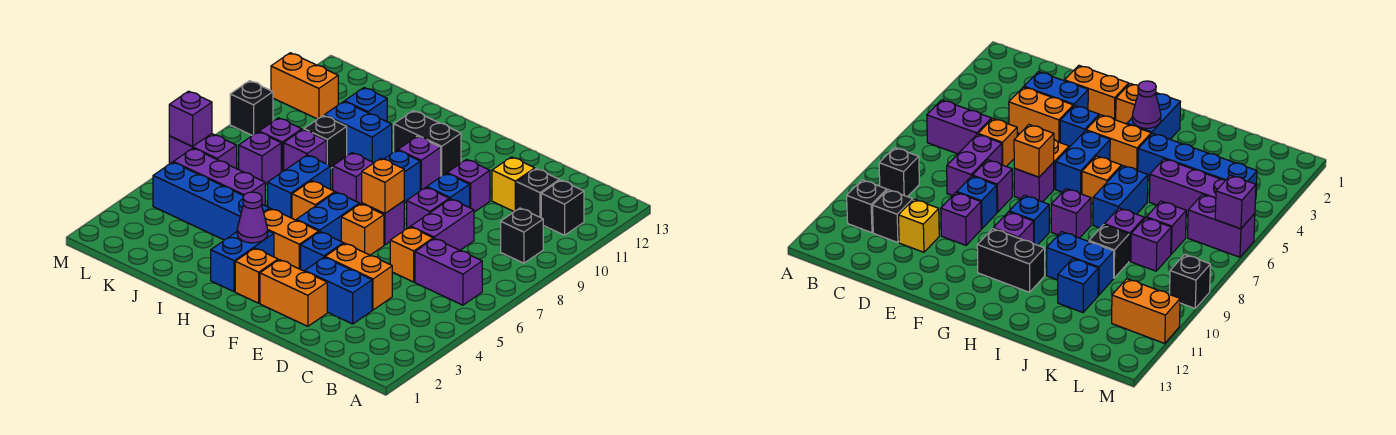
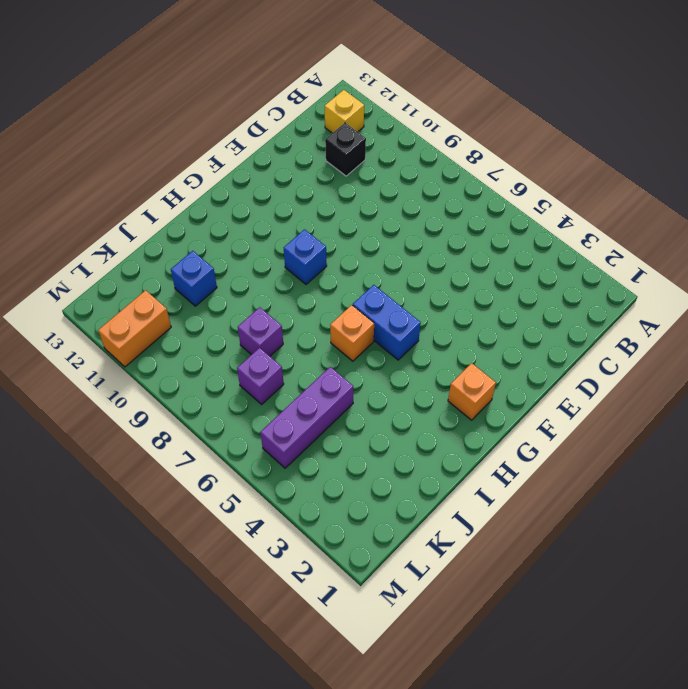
yellow 1x1 brick [325,90,364,133] -> yellow 1x1 brick moved to [492,157,535,211]
none -> purple 1x2 brick [415,238,482,305]
none -> black 1x1 brick [501,208,543,263]
none -> black 1x1 brick [541,180,584,235]
none -> blue 1x2 brick [305,257,372,324]

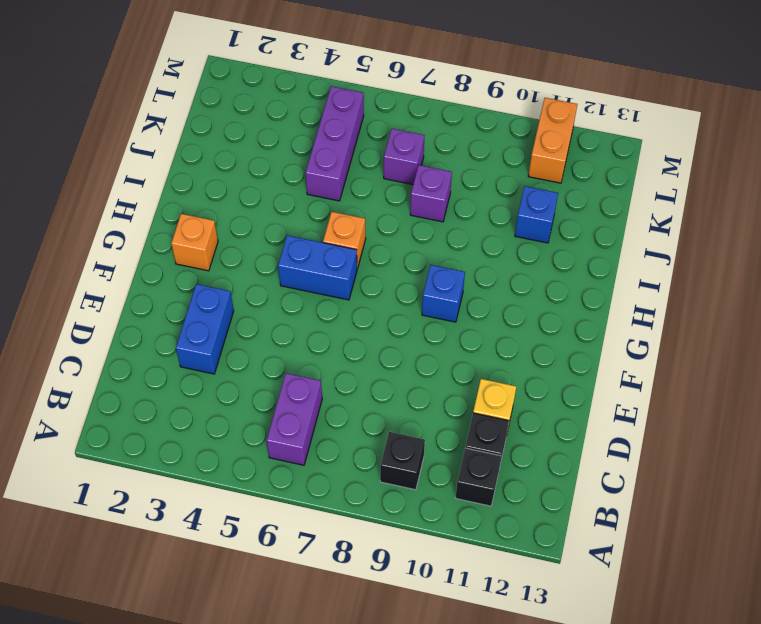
none -> orange 1x2 brick [325,243,392,310]
none -> orange 1x1 brick [390,227,433,282]
none -> purple 1x2 brick [411,199,474,250]
none -> orange 1x2 brick [260,260,327,326]

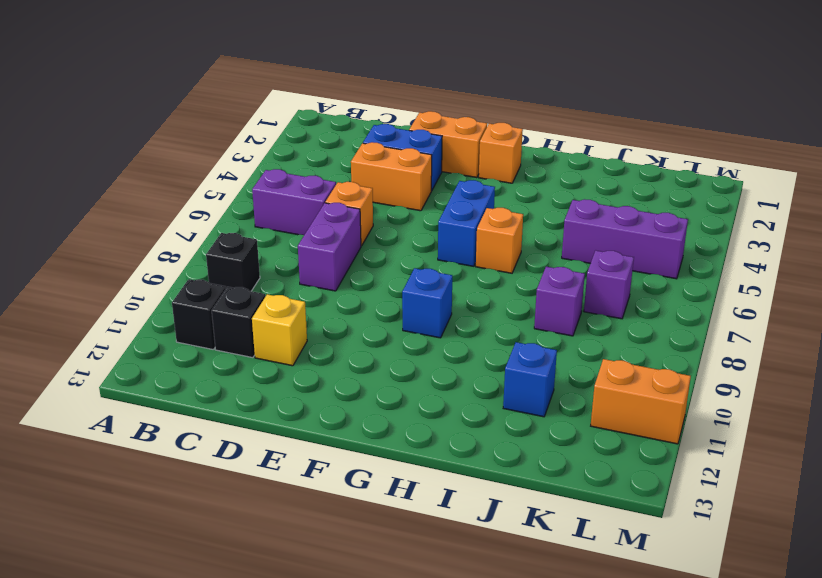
none -> purple 1x1 brick [407,187,449,228]
none -> blue 1x1 brick [427,173,470,208]
none -> purple 1x1 brick [447,159,490,212]
none -> blue 1x1 brick [301,232,343,271]

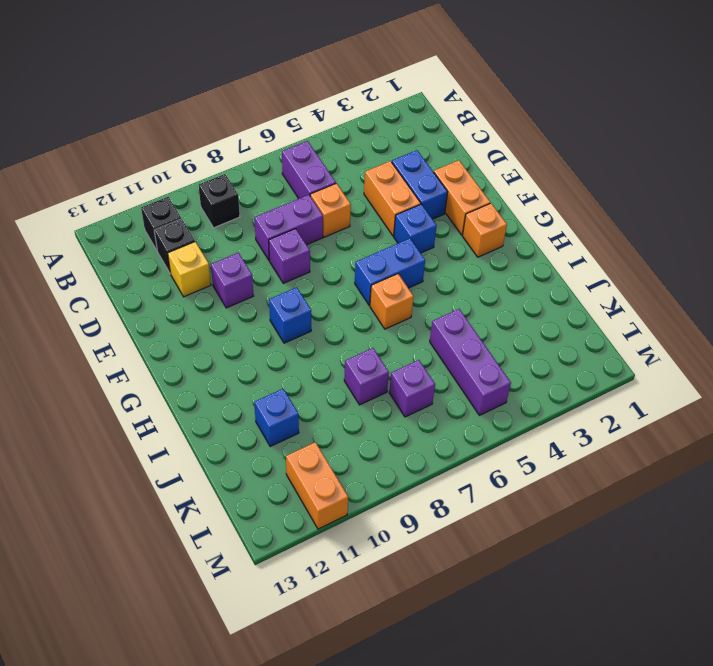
none -> blue 1x1 brick [427,173,470,208]
none -> orange 1x1 brick [341,204,384,255]
none -> purple 1x1 brick [362,201,404,245]
none -> orange 1x2 brick [264,209,319,269]

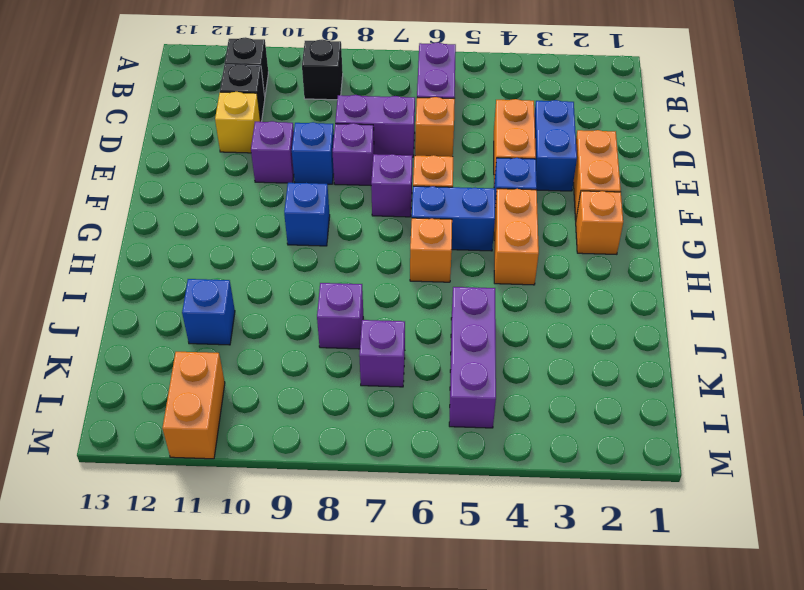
none -> purple 1x1 brick [398,136,441,190]
none -> black 1x2 brick [394,111,461,176]
none -> blue 1x2 brick [211,231,274,292]
none -> purple 1x1 brick [333,153,373,204]

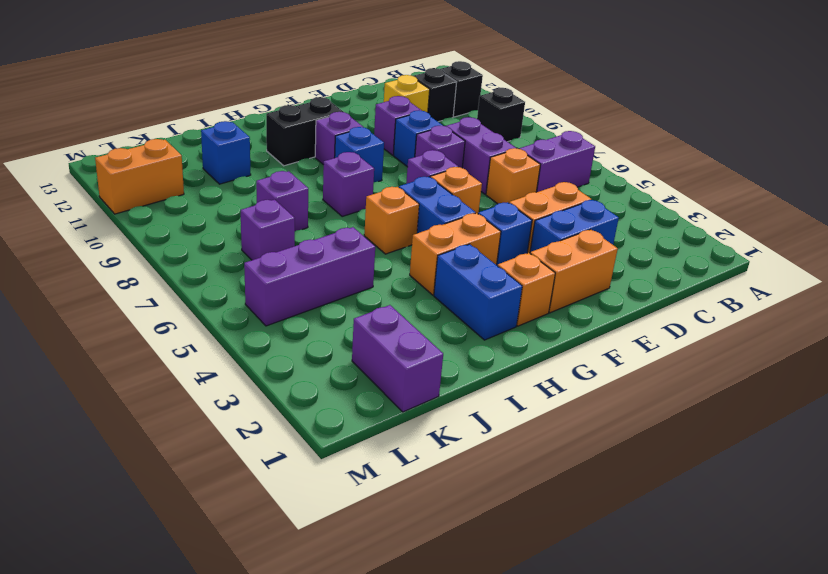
purple 1x2 brick [352,305,443,412] -> purple 1x2 brick turned to [169,134,237,169]
none -> blue 1x4 brick [153,162,270,240]
none -> blue 1x2 brick [268,155,331,218]
none -> blue 1x2 brick [324,101,392,163]
none -> black 1x1 brick [304,115,347,168]

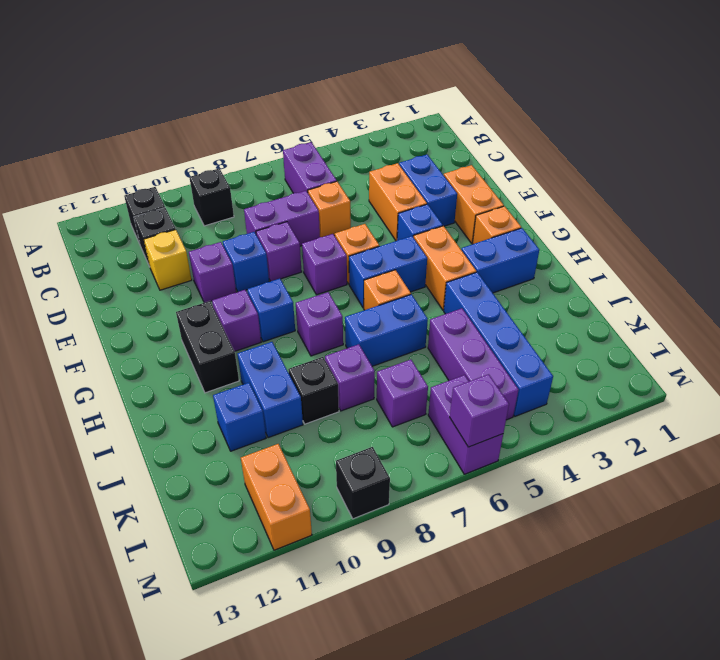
none -> purple 1x1 brick [259,118,302,172]
none -> orange 1x1 brick [362,158,404,214]
none -> purple 1x1 cone [237,192,268,243]

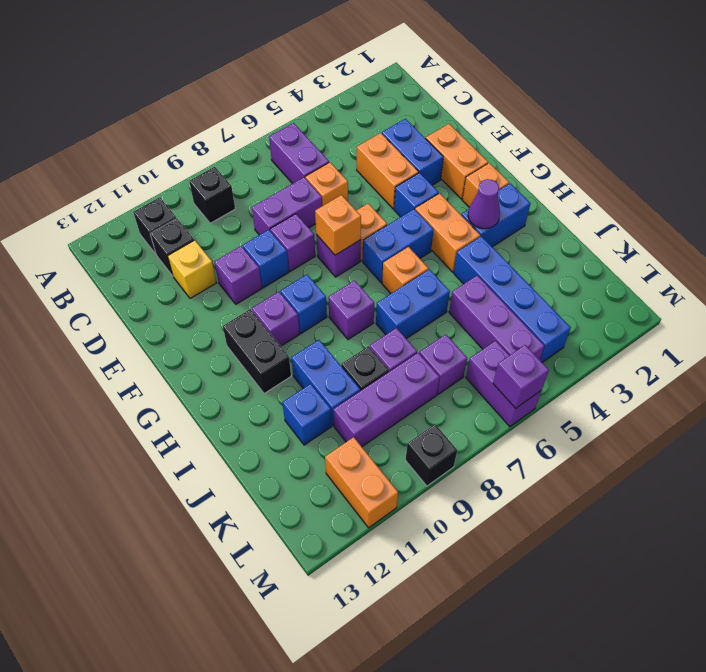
purple 1x3 brick [333,353,439,447] -> purple 1x1 brick [259,118,302,172]

